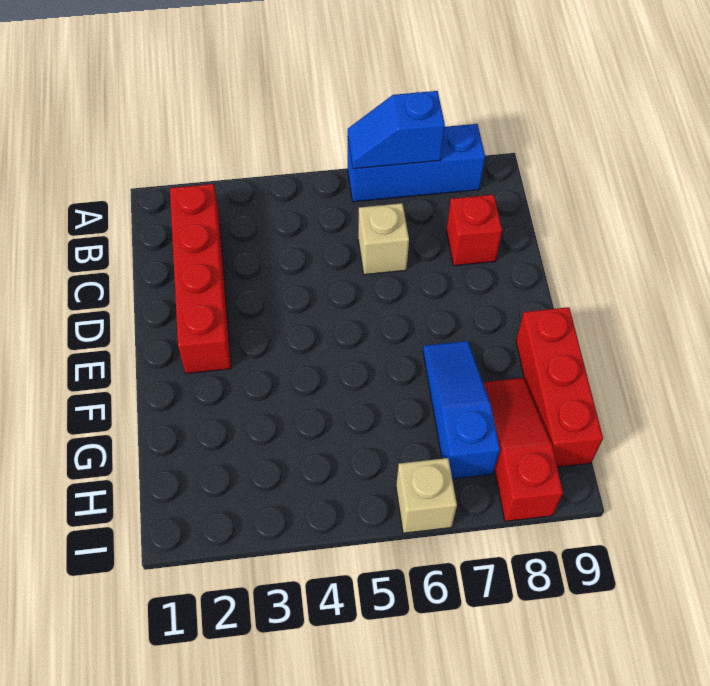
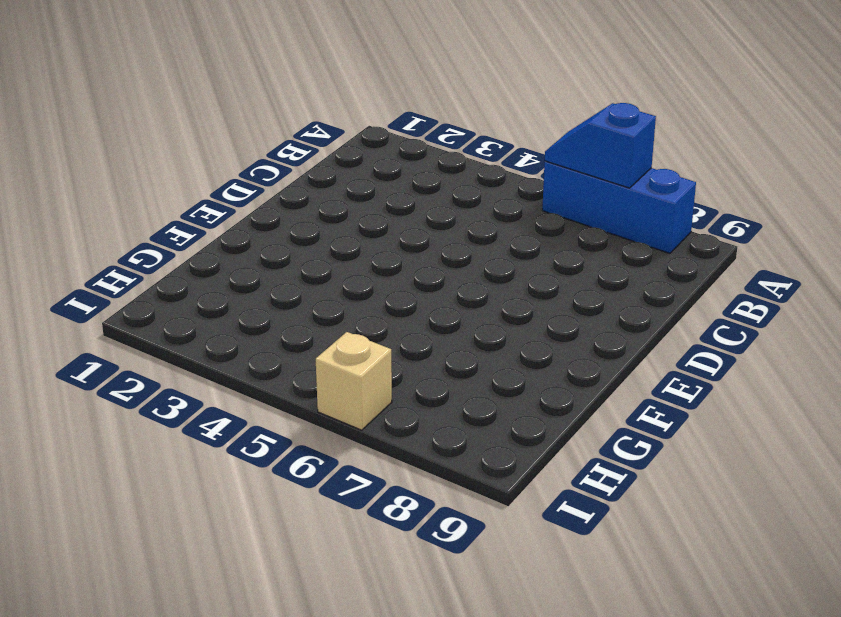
none -> red 1x4 brick [170,184,231,374]
none -> tan 1x1 brick [358,203,409,275]

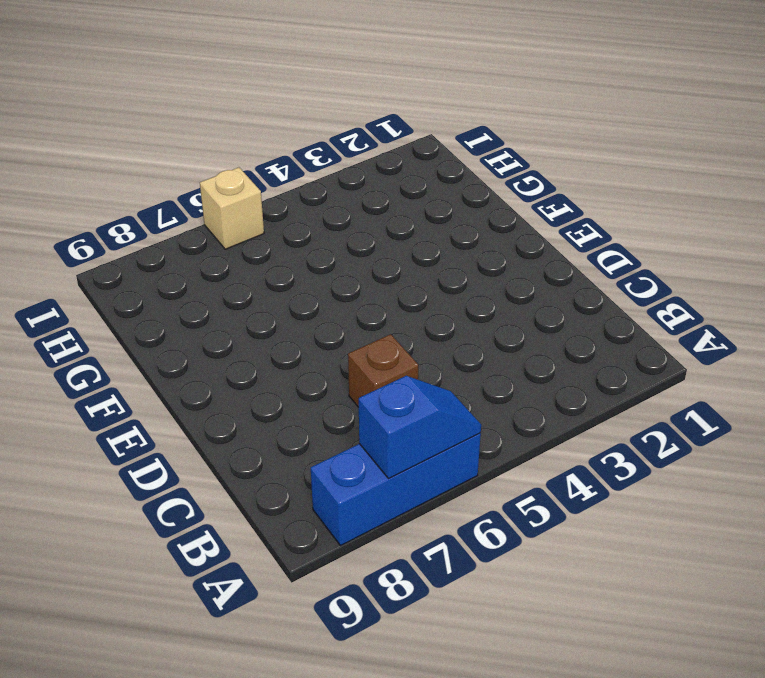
brown 1x1 brick [348,334,418,407] -> tan 1x1 brick [358,203,409,275]
none -> red 1x4 brick [170,184,231,374]
none -> red 1x1 brick [446,195,502,266]

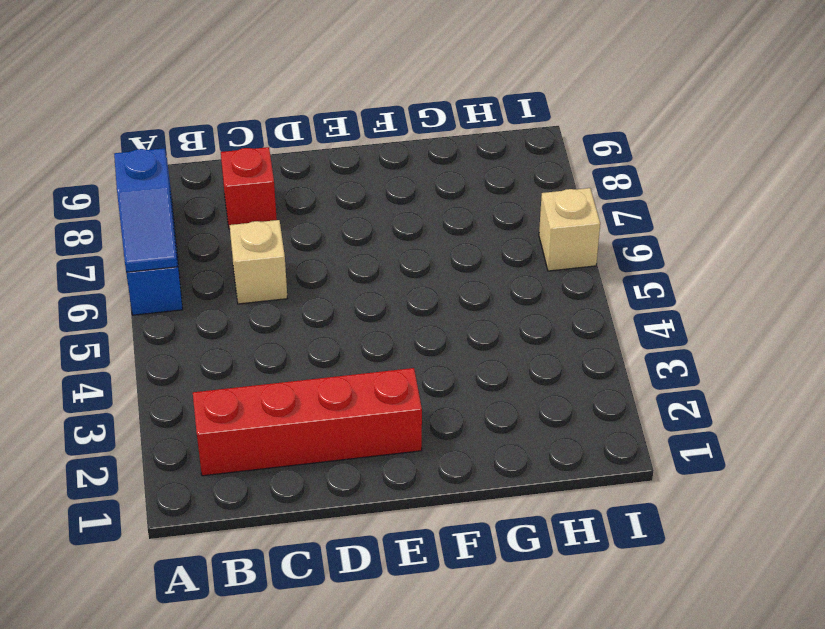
none -> blue 1x3 slope [423,341,500,479]
none -> red 1x3 brick [516,307,603,467]

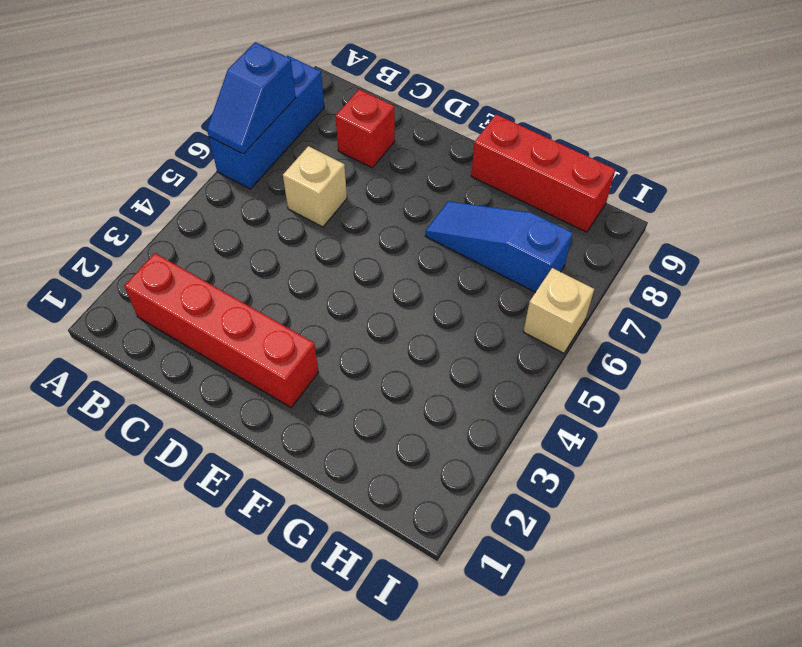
none -> red 1x3 slope [483,378,563,521]

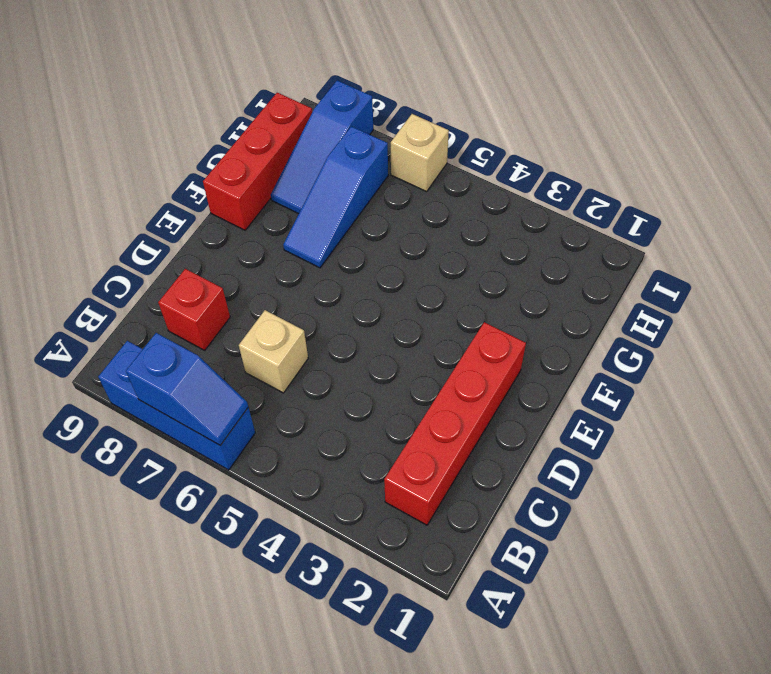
blue 1x3 slope [271,80,373,214] -> red 1x3 slope [483,378,563,521]

